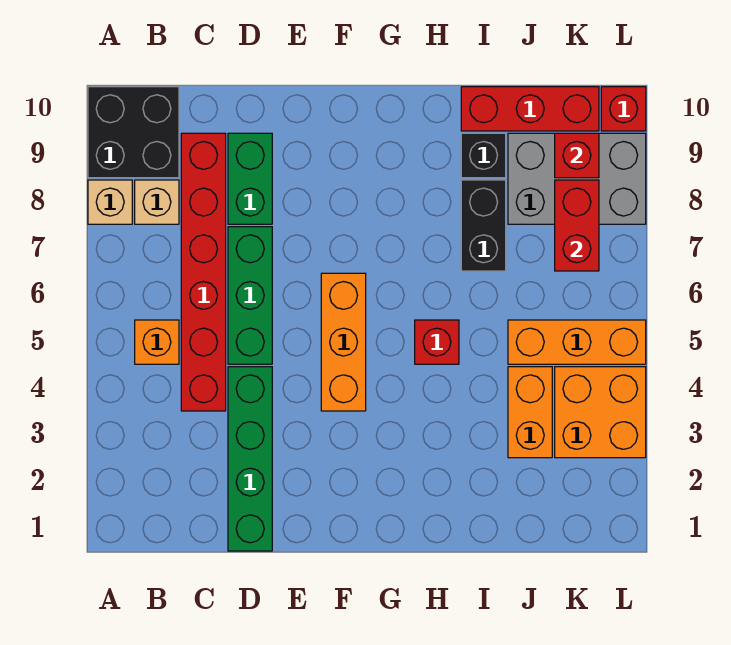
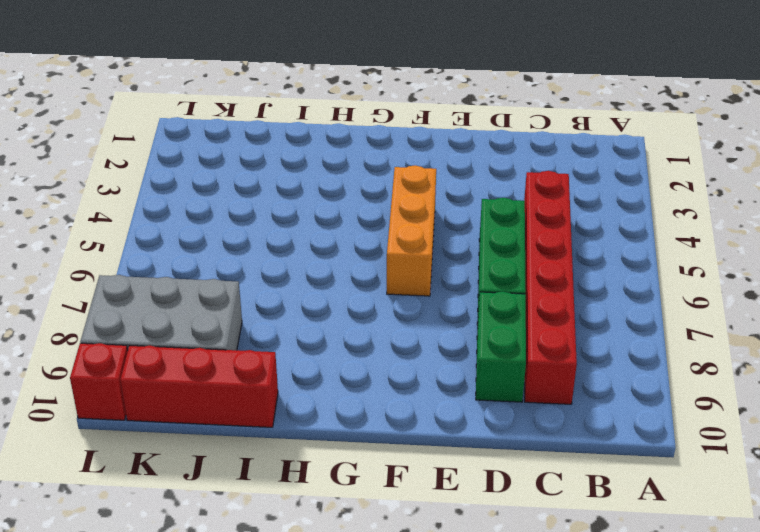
none -> tan 1x1 brick [88,180,132,224]
none -> black 2x2 brick [88,87,179,178]
none -> orange 1x1 brick [135,320,179,364]

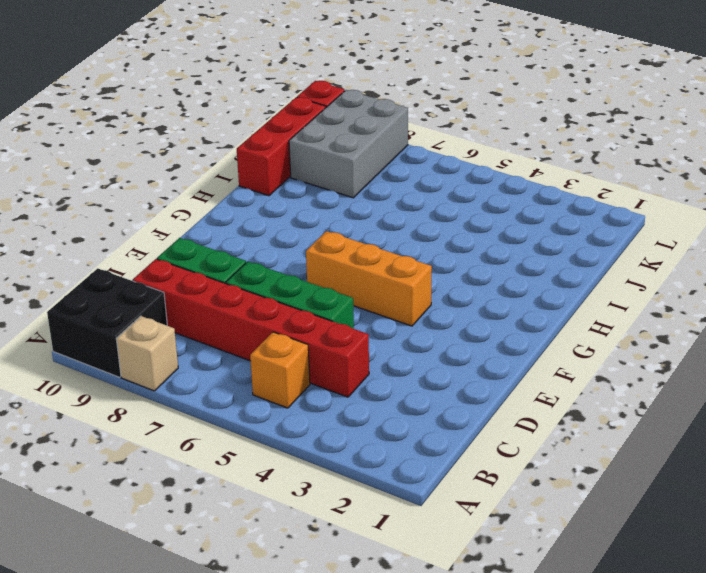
none -> tan 1x1 brick [135,180,179,224]
none -> green 1x4 brick [228,367,272,551]
none -> red 1x1 brick [415,320,459,364]

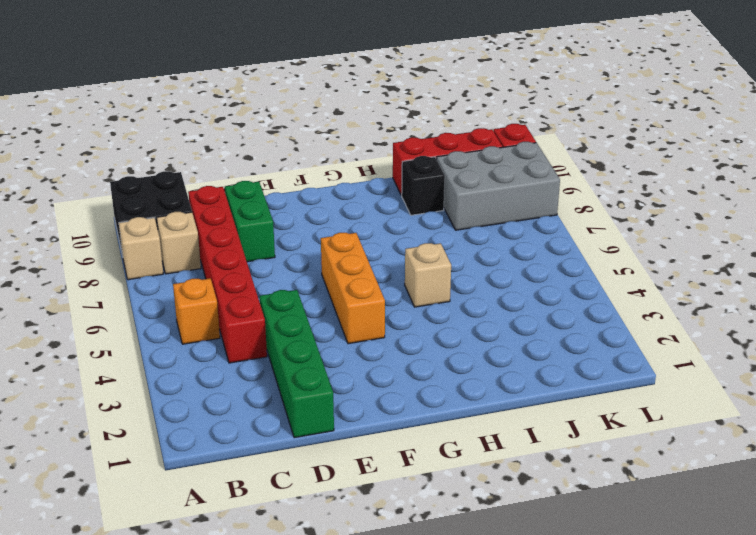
tan 1x1 brick [405,243,451,307] -> red 1x1 brick [415,320,459,364]
none -> green 1x3 brick [228,227,272,364]
none -> black 1x2 brick [461,180,506,271]
none -> orange 1x2 brick [508,367,552,458]

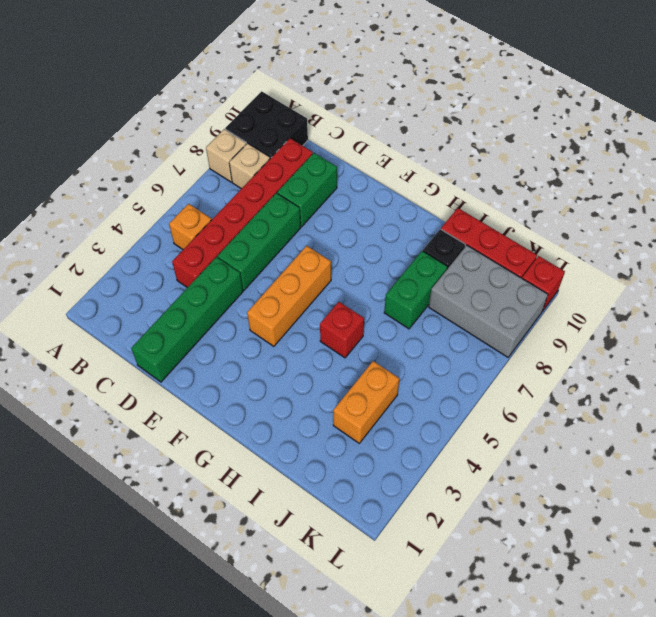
green 1x2 brick [384,251,447,329] -> black 1x2 brick [461,180,506,271]
none -> orange 1x3 brick [508,320,646,364]
none -> orange 2x2 brick [555,367,646,458]
none -> red 1x2 brick [555,180,599,271]

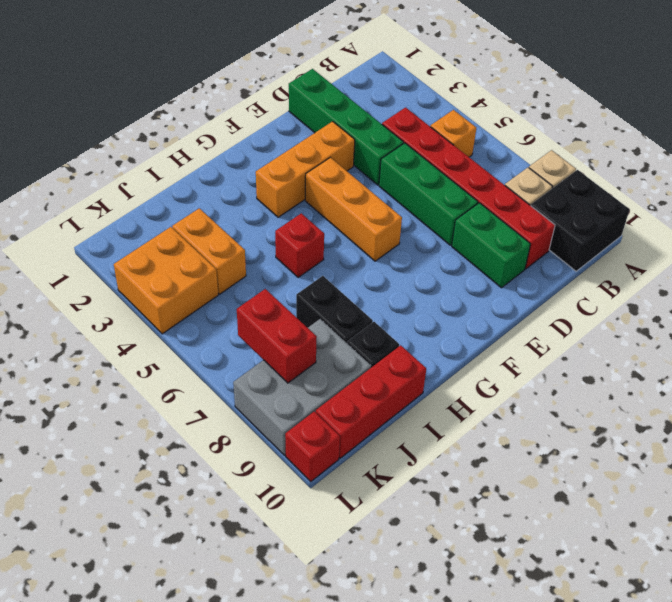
orange 1x3 brick [256,121,355,217] -> orange 1x3 brick moved to [508,320,646,364]
none -> red 1x1 brick [555,133,599,178]

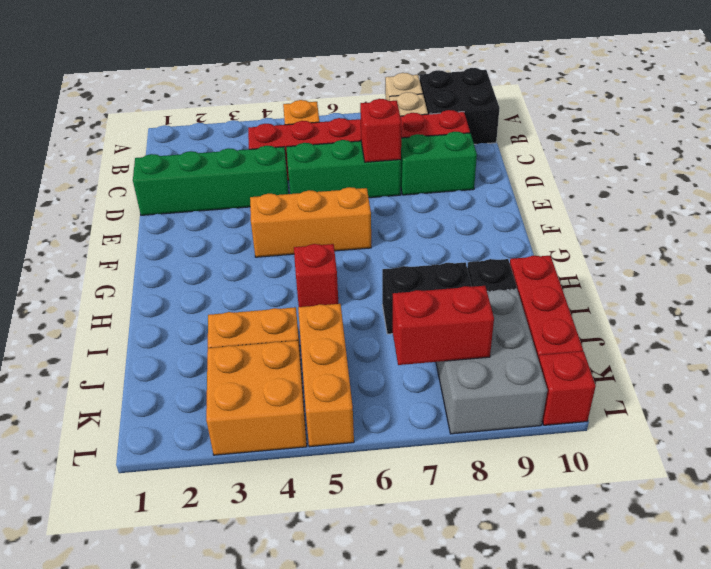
red 1x1 brick [360,99,401,162] -> red 1x1 brick moved to [555,133,599,178]

